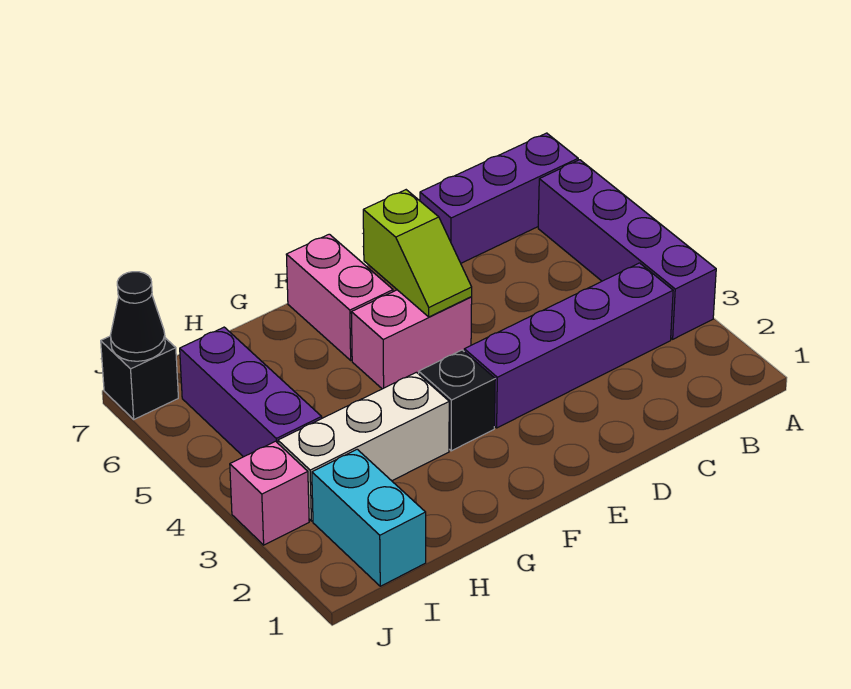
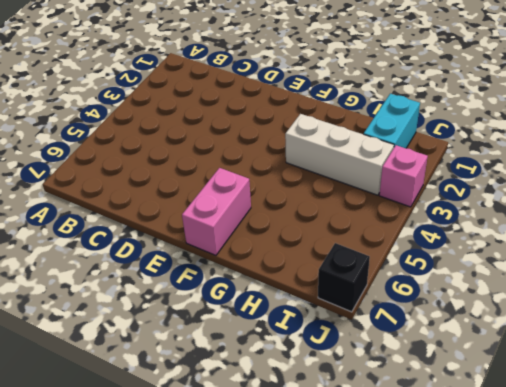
none -> purple 1x4 brick [538,160,716,339]
none -> purple 1x3 brick [420,133,578,263]
none -> purple 1x4 brick [464,263,673,428]

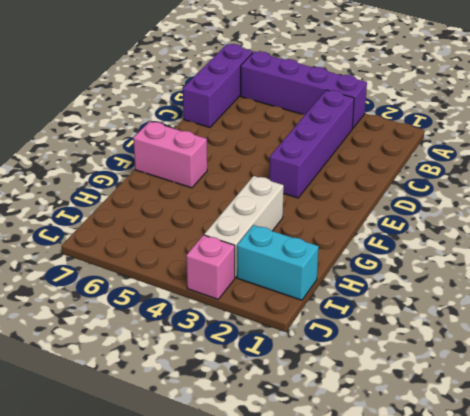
none -> pink 1x2 brick [351,290,472,389]
none -> black 1x1 brick [419,350,495,451]
none -> purple 1x3 brick [180,327,322,457]

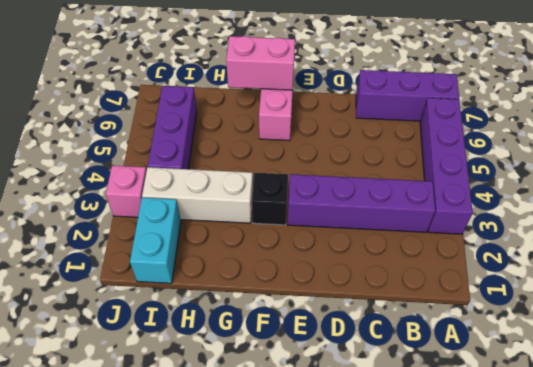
pink 1x2 brick [226,36,295,90] -> pink 1x2 brick moved to [351,290,472,389]
none -> black 1x1 brick [101,336,178,419]
none -> lime 1x2 slope [363,190,472,317]
none -> black 1x1 cone [111,272,165,361]

